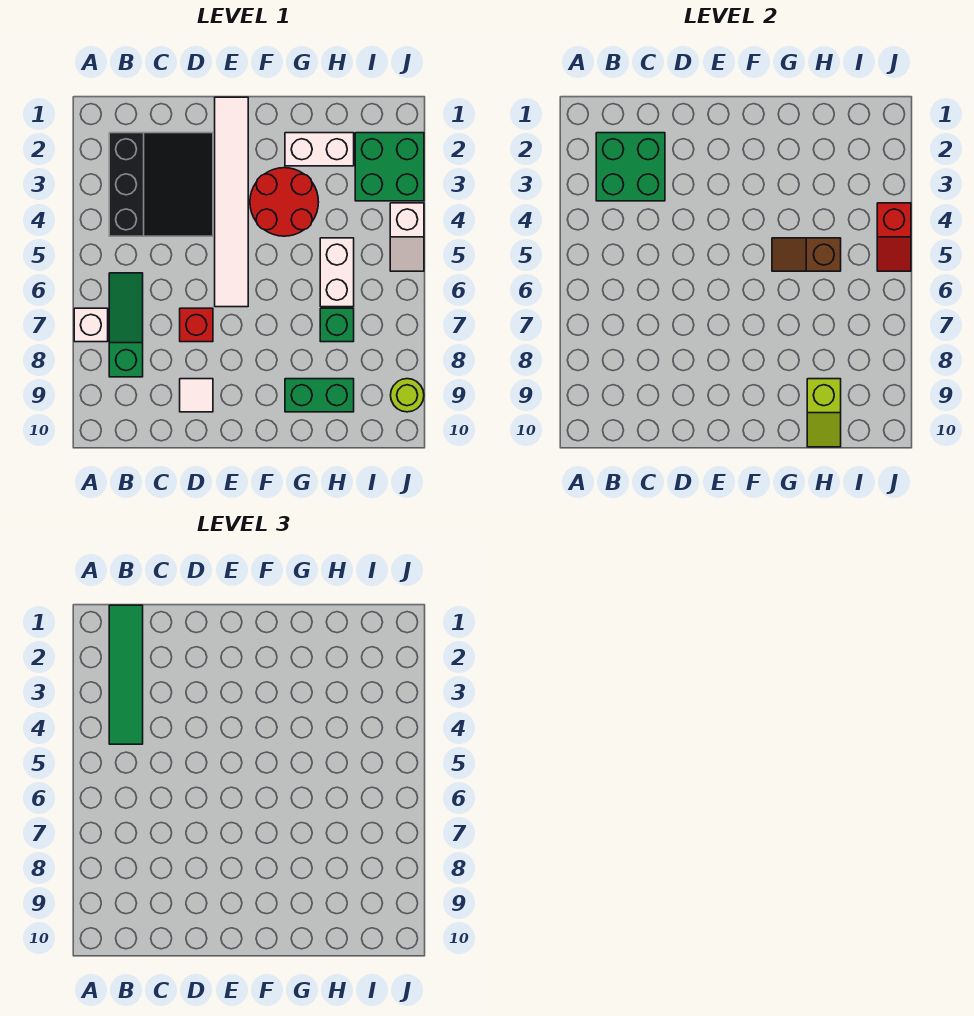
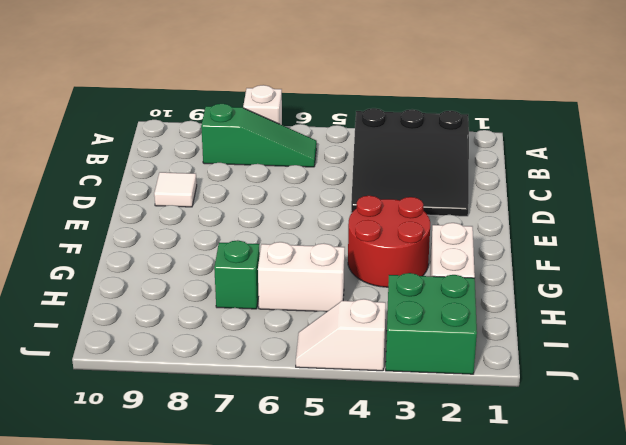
none -> red 1x1 brick [180,308,213,342]
none -> white 1x6 tile [215,97,248,307]
none -> green 1x2 brick [285,379,354,412]

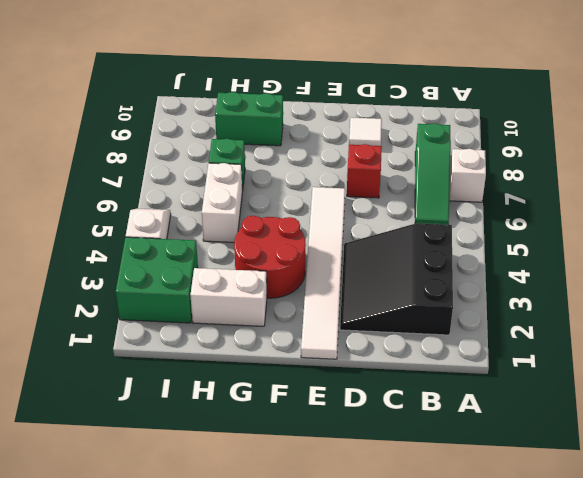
none -> lime 1x1 round brick [391,379,424,412]
none -> green 2x2 brick [596,133,665,201]
none -> brown 1x2 slope [772,238,841,271]

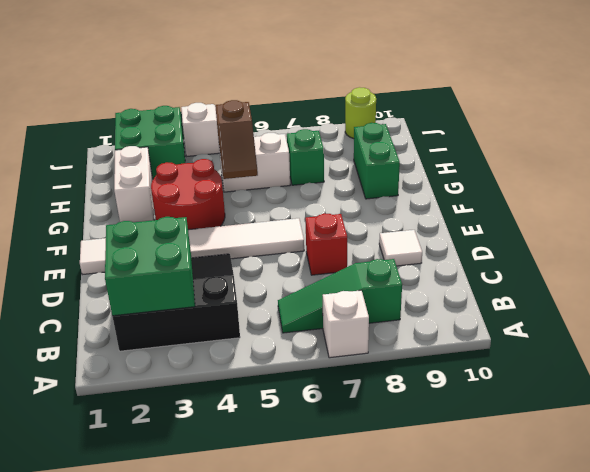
none -> lime 1x2 slope [807,379,841,447]
none -> red 1x2 slope [877,203,911,271]
none -> green 1x4 tile [109,605,143,744]

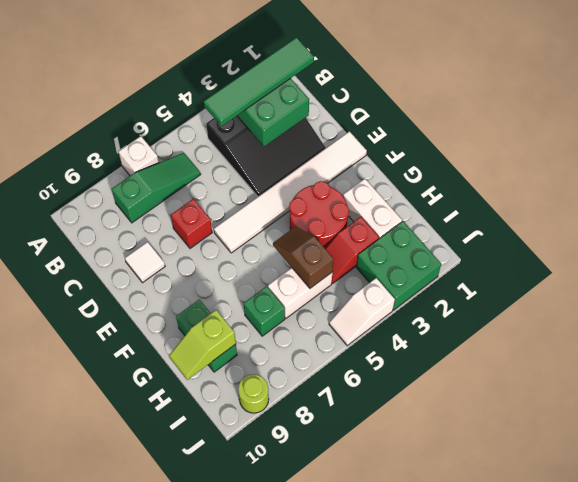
red 1x2 slope [325,217,379,283] -> red 1x2 slope moved to [877,203,911,271]

